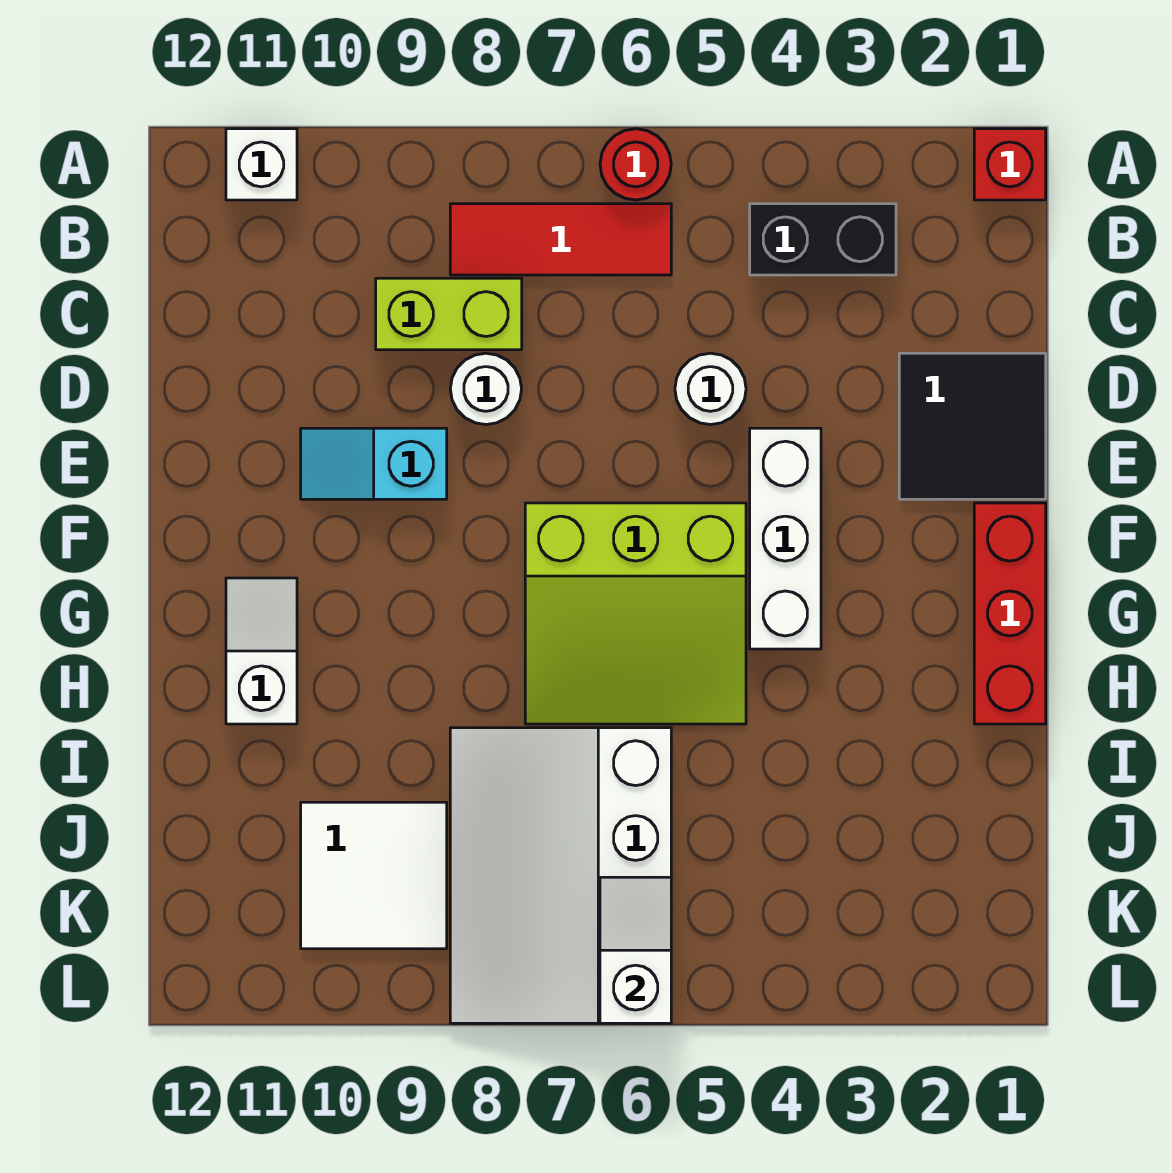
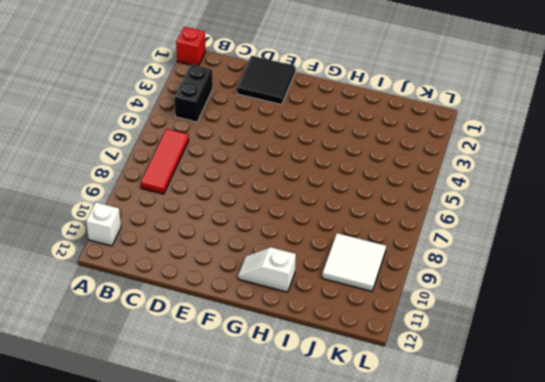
none -> red 1x1 round brick [600,129,671,200]
none -> lime 1x2 brick [376,278,522,350]
none -> white 1x1 round brick [675,353,746,425]

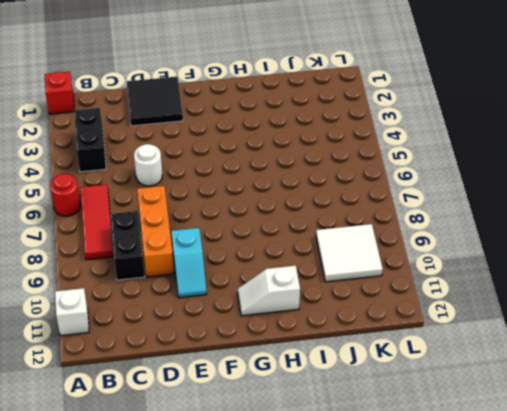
black 1x2 brick [110,211,145,280] -> lime 1x2 brick [376,278,522,350]
orange 1x3 brick [137,186,174,277] -> white 1x1 round brick [450,353,522,425]
none -> white 1x3 brick [750,428,821,649]
none -> red 1x3 brick [974,503,1046,724]
none -> lime 3x3 slope [525,503,746,724]

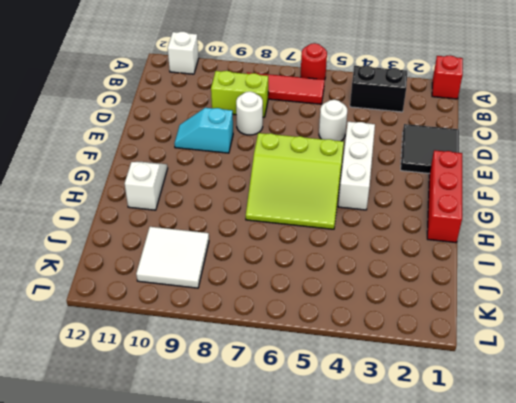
none -> white 3x4 slope [450,728,671,1023]
none -> white 1x2 slope [600,877,671,1023]

